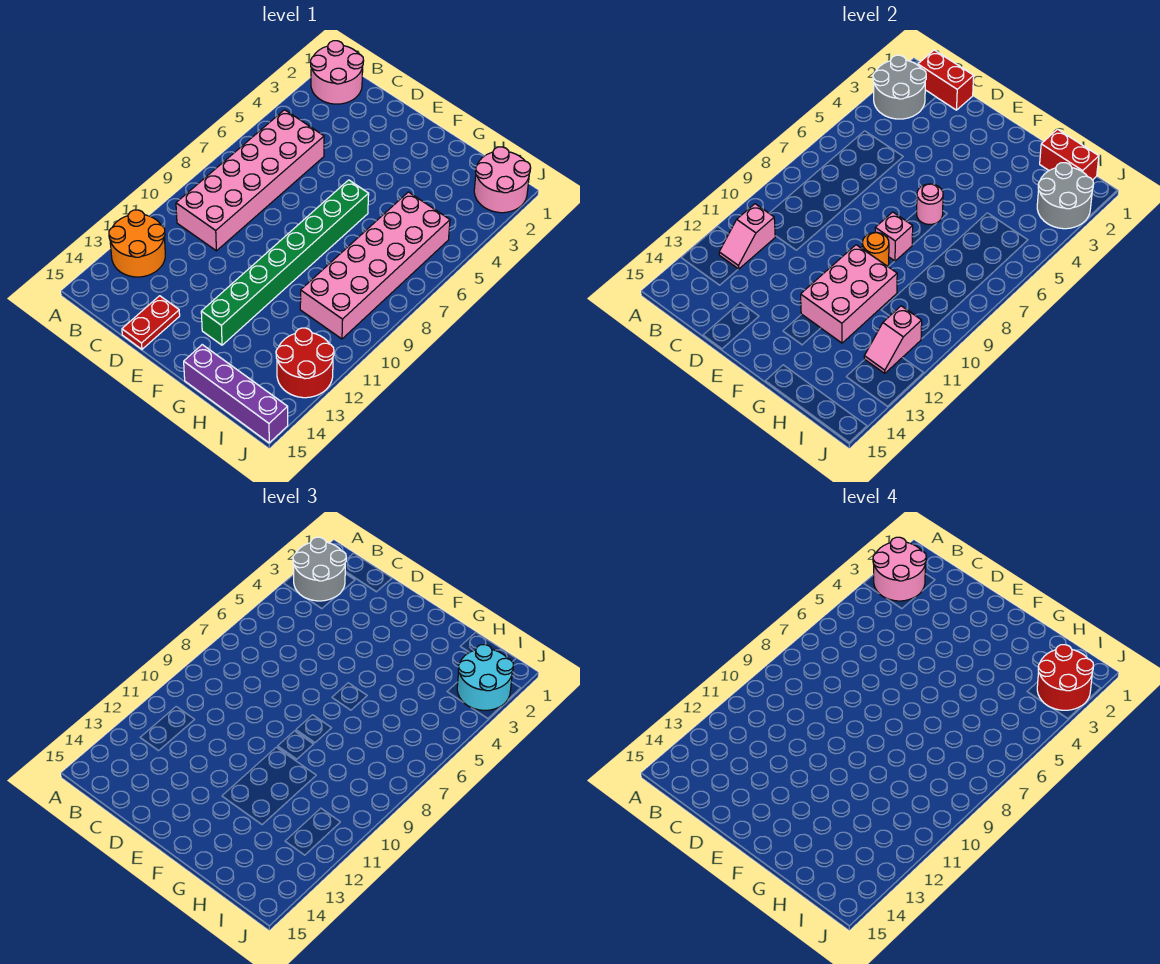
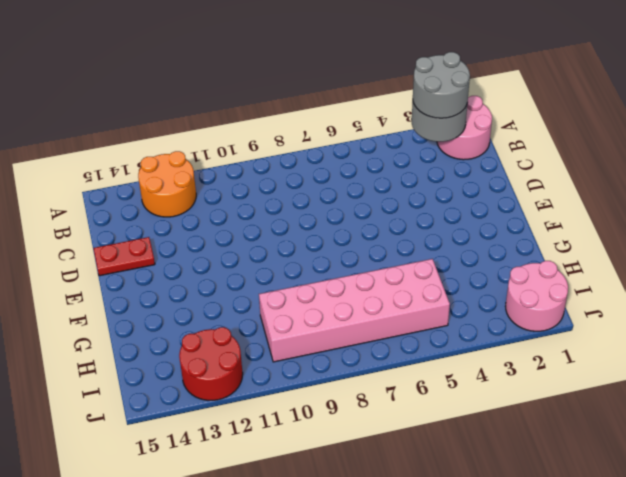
none -> pink 2x6 brick [176,110,324,251]
none -> green 1x8 brick [201,180,369,345]
none -> purple 1x4 brick [184,345,288,443]

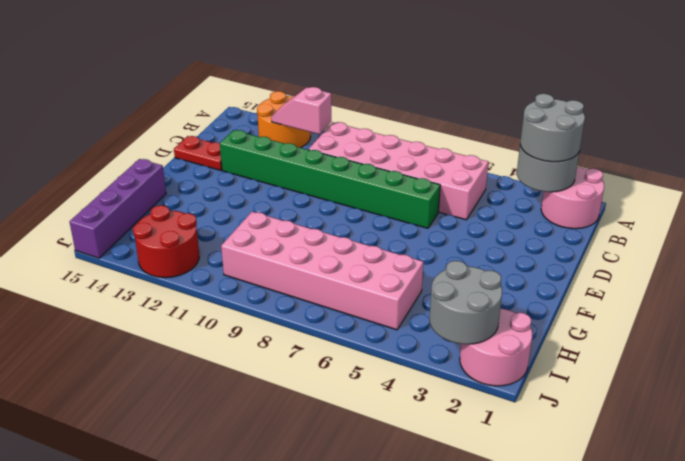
green 1x8 brick [220,130,440,228] -> green 1x8 brick moved to [201,180,369,345]
none -> red 1x2 brick [918,50,974,110]
none -> pink 1x1 round brick [917,184,943,225]
none -> pink 1x1 brick [875,212,913,261]

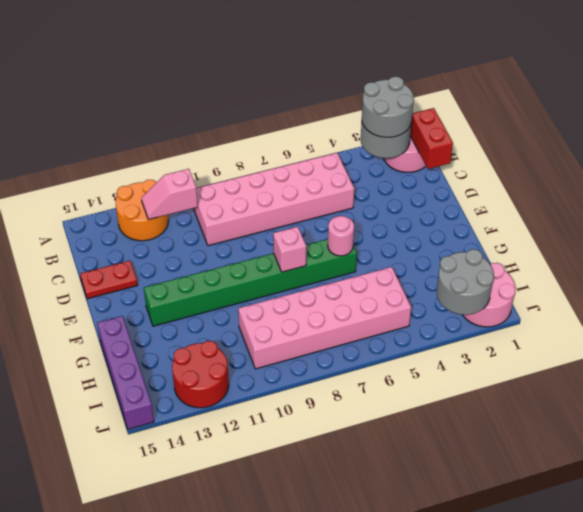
none -> orange 1x1 round brick [862,232,889,266]
none -> pink 2x3 brick [801,245,897,343]
none -> red 1x2 brick [1040,129,1099,180]

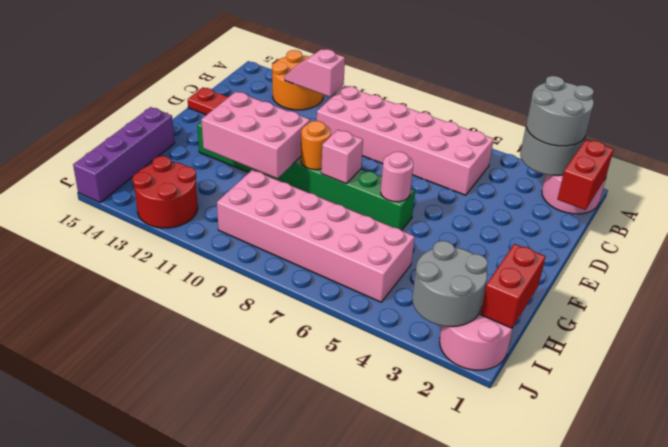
none -> pink 1x2 slope [864,306,922,373]
none -> cyan 2x2 round brick [457,644,514,710]
none -> pink 2x2 round brick [873,537,926,601]

